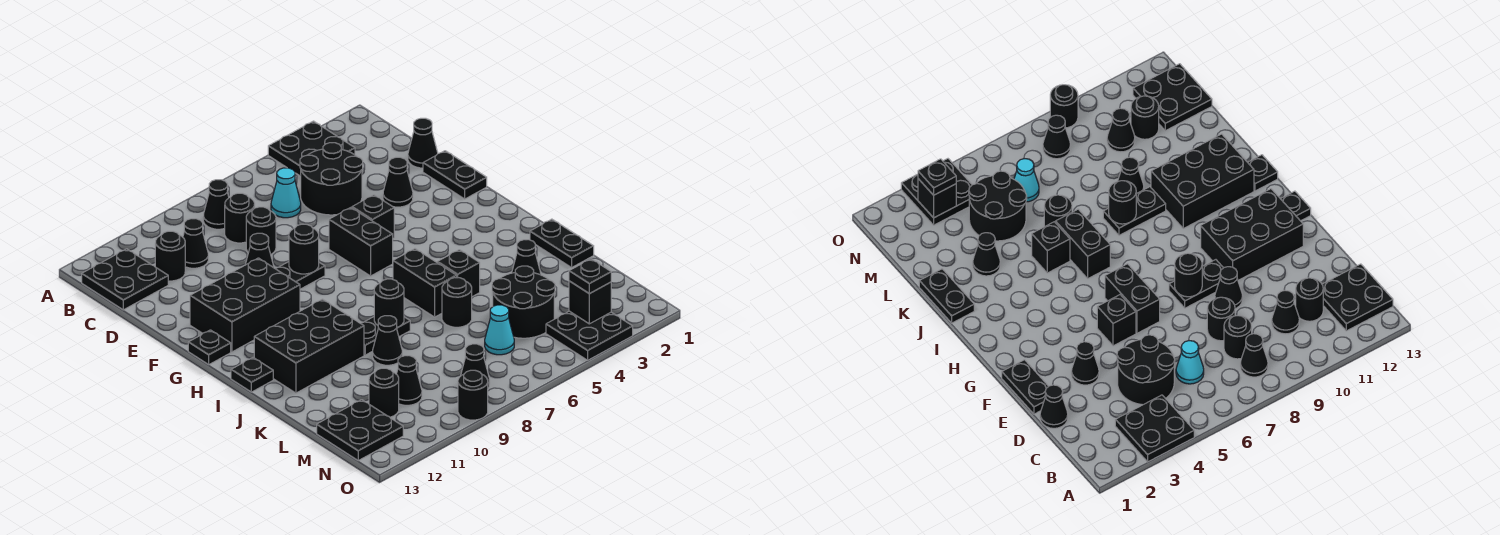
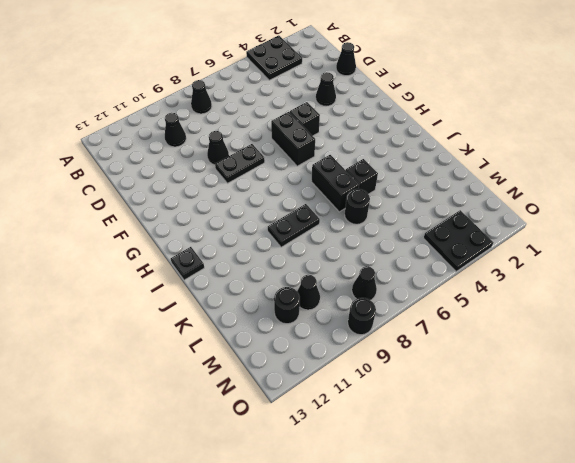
none -> black 2x2 plate [82,249,168,310]
none -> black 2x2 round brick [300,143,363,215]
none -> cyan 1x1 cone [271,168,301,218]
none -> black 1x1 round brick [225,193,255,243]

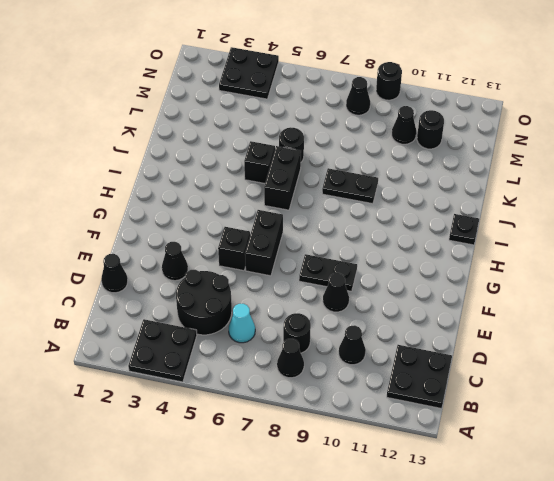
none -> black 1x1 round brick [155,231,185,281]
none -> black 1x1 round brick [246,207,276,254]
none -> black 1x2 plate [423,151,487,199]
none -> black 2x3 brick [190,258,300,352]

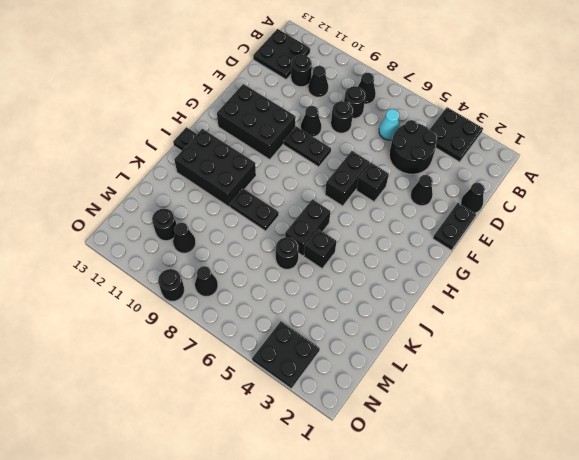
none -> black 1x1 plate [188,330,231,365]
none -> black 1x2 plate [530,219,594,267]
none -> black 1x1 cone [512,240,541,275]
none -> black 1x1 cone [373,316,402,365]

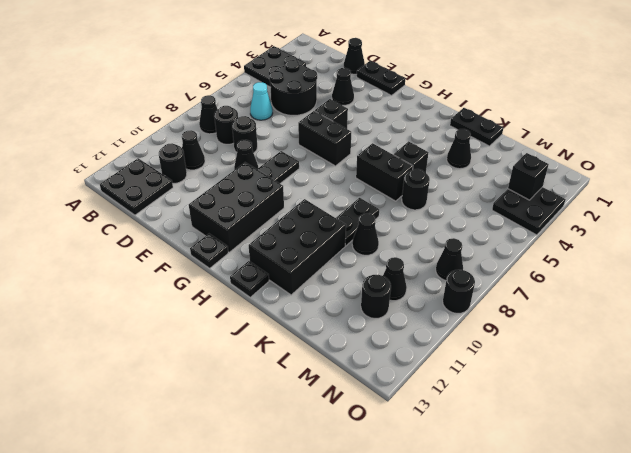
none -> black 2x2 round brick [492,266,555,338]
none -> cyan 1x1 cone [485,305,514,355]
none -> black 2x2 plate [317,400,403,460]
none -> black 1x1 round brick [289,224,319,274]

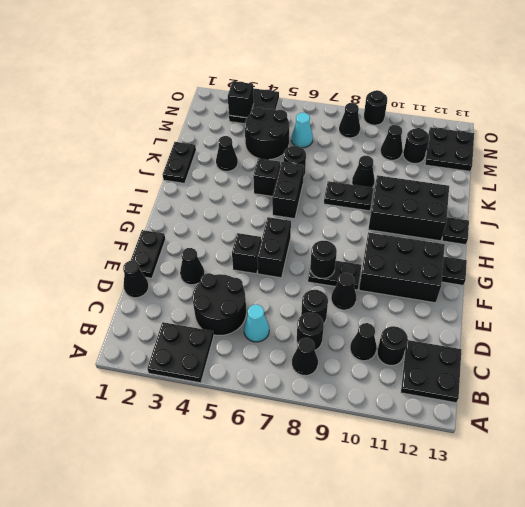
none -> black 1x1 round brick [374,279,404,327]
none -> black 1x1 plate [569,259,611,294]

